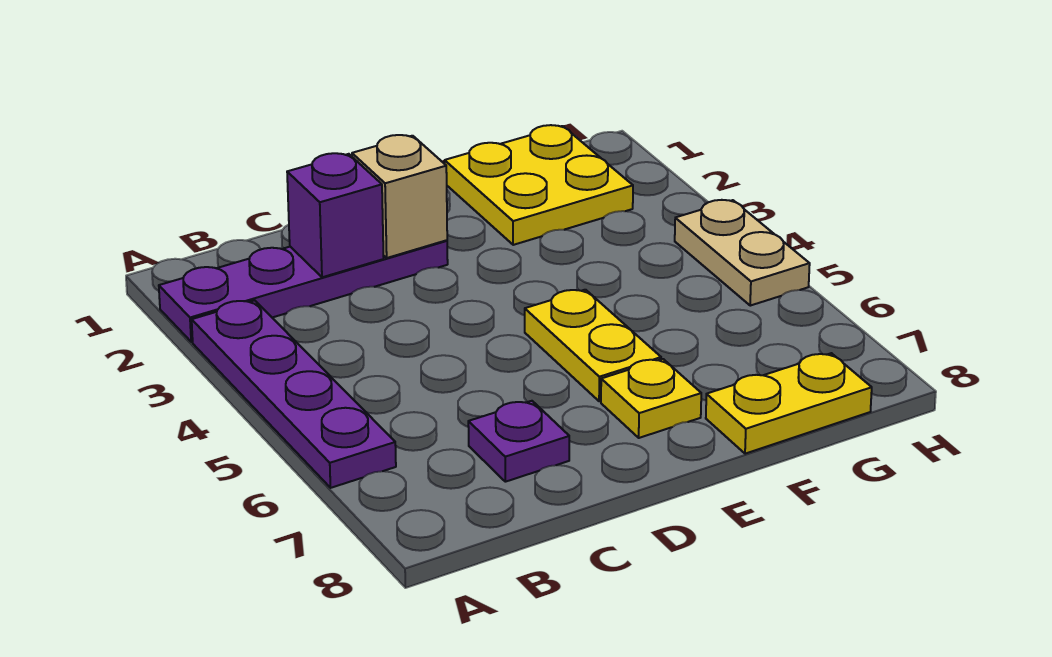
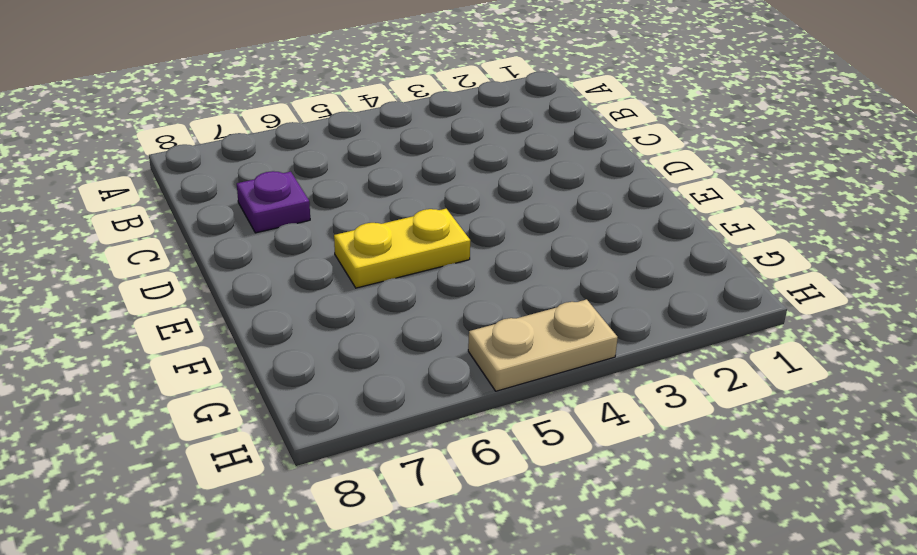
none -> purple 1x4 plate [159,240,448,342]
none -> purple 1x4 plate [192,300,396,488]

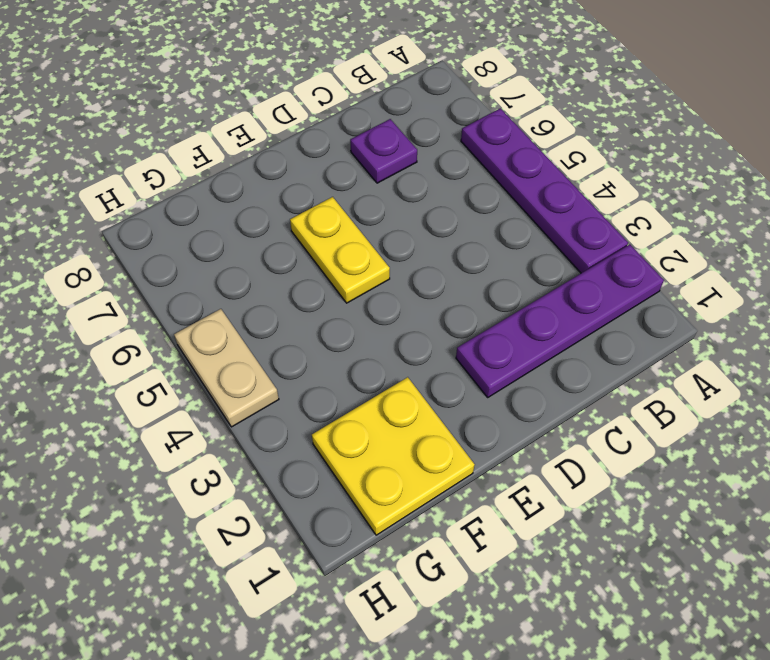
none -> yellow 1x1 plate [601,359,701,438]
none -> yellow 1x2 plate [706,353,872,454]

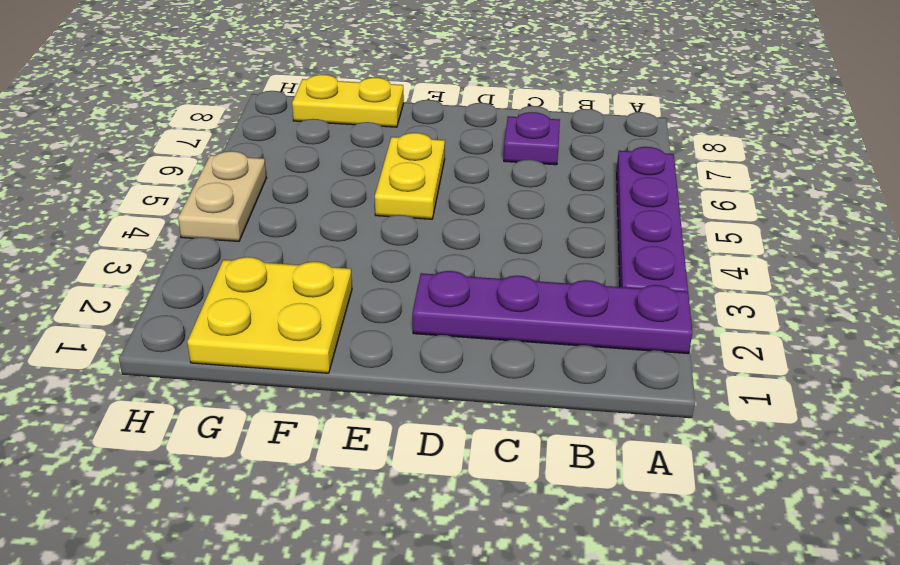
none -> yellow 1x1 plate [601,359,701,438]
none -> purple 1x1 brick [287,153,384,277]

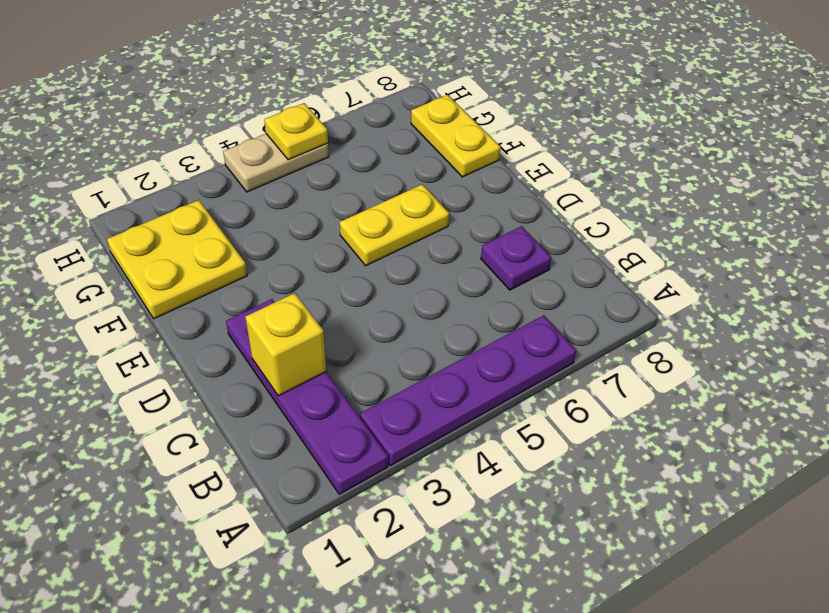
yellow 1x1 brick [245,293,326,396] -> purple 1x1 brick [287,153,384,277]
yellow 1x1 plate [264,103,328,160] -> yellow 1x1 plate moved to [601,359,701,438]
none -> tan 1x1 brick [352,135,447,258]

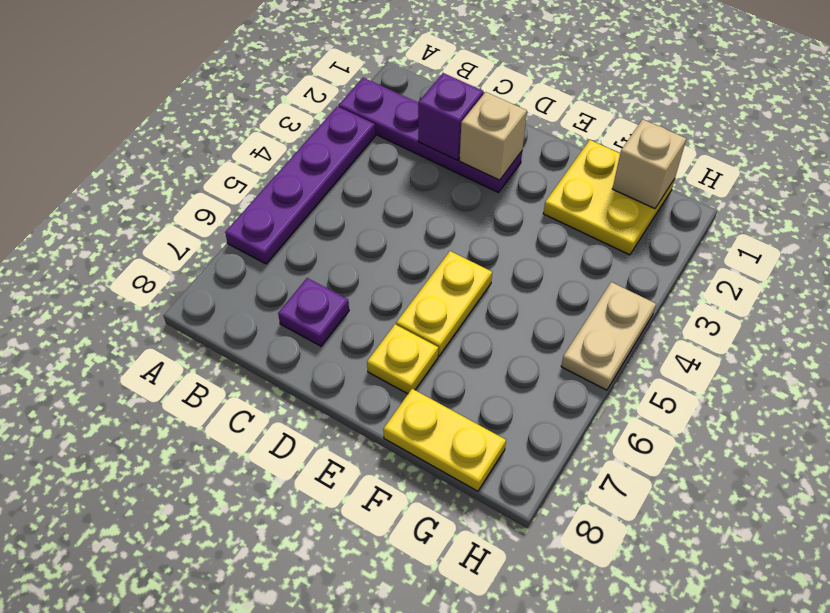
tan 1x1 brick [612,119,686,209] -> none

